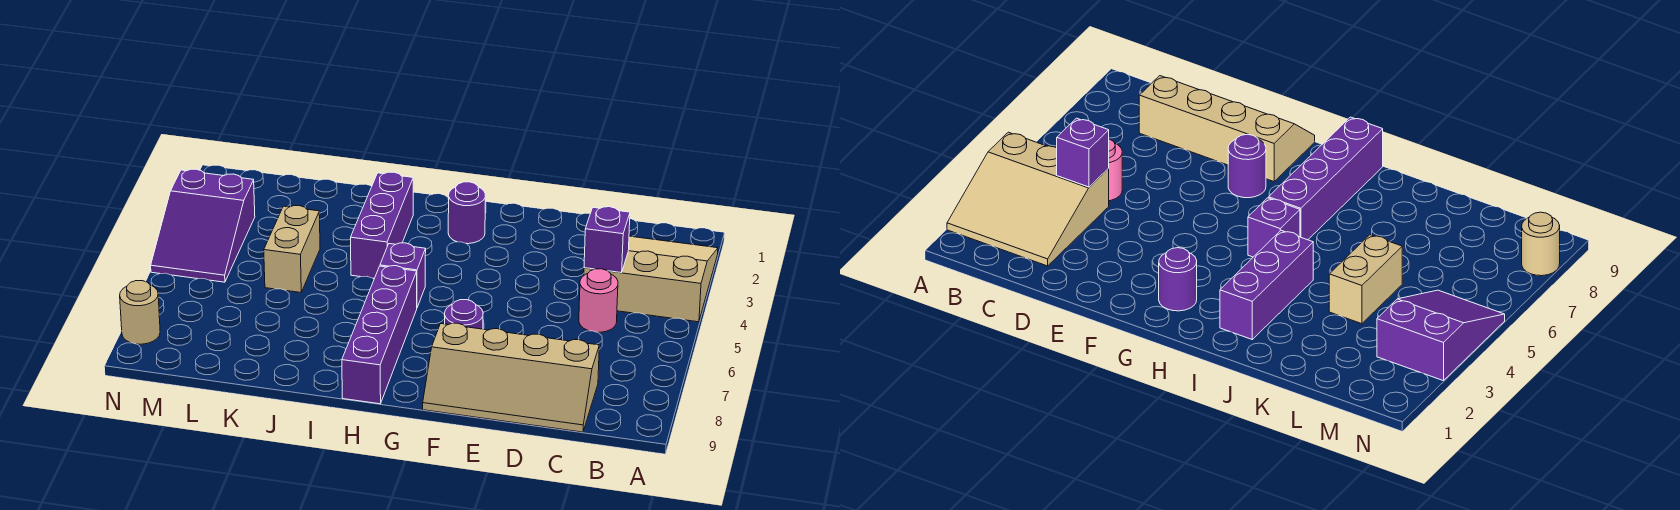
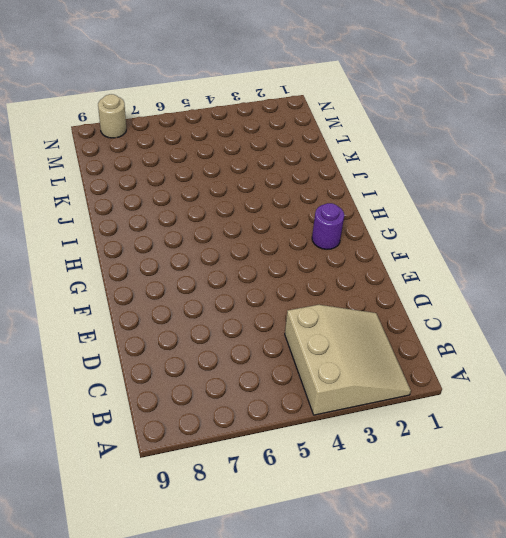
none -> pink 1x1 round brick [579,269,618,332]
none -> tan 2x4 slope [423,323,599,432]
none -> purple 1x1 round brick [445,300,483,329]

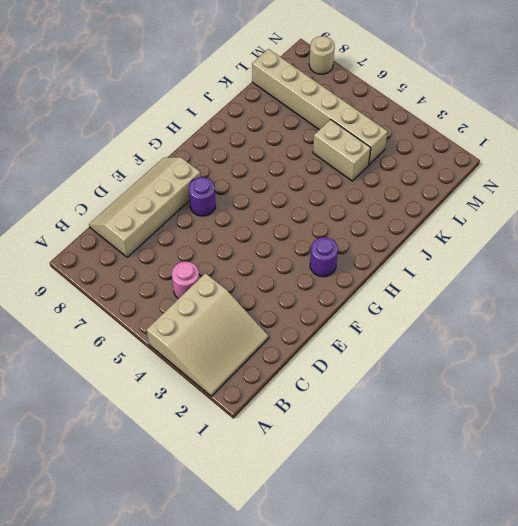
tan 1x6 brick [252,49,388,165] -> none
none -> purple 1x1 brick [380,243,426,307]
none -> purple 1x4 brick [342,266,417,404]
none -> purple 1x3 brick [351,172,413,278]

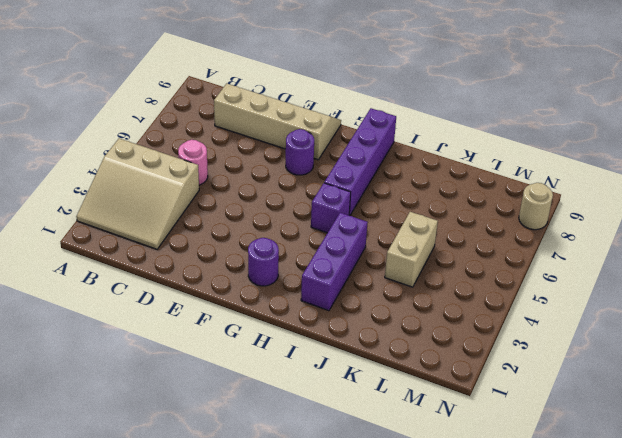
none -> purple 2x3 slope [151,169,255,282]
none -> purple 1x1 brick [584,207,630,273]

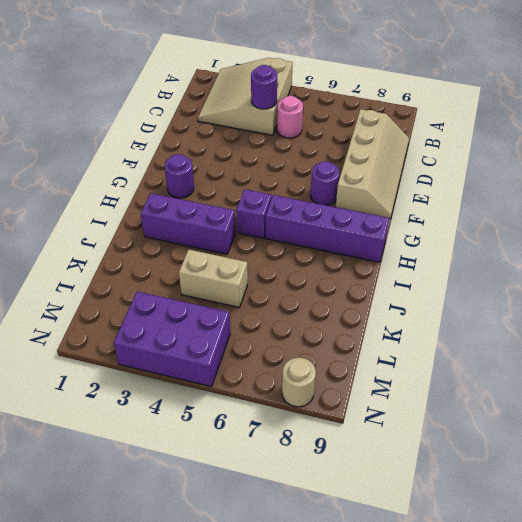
purple 1x1 round brick [251,65,277,109] -> purple 1x1 brick [584,207,630,273]
purple 2x3 brick [114,291,230,387] -> purple 2x3 slope [151,169,255,282]

